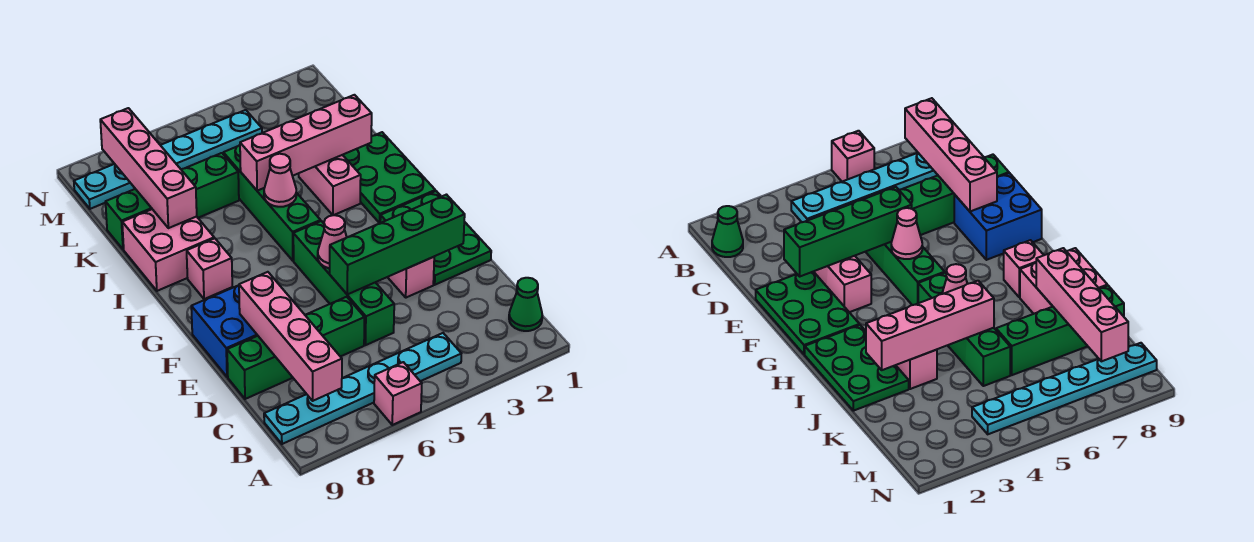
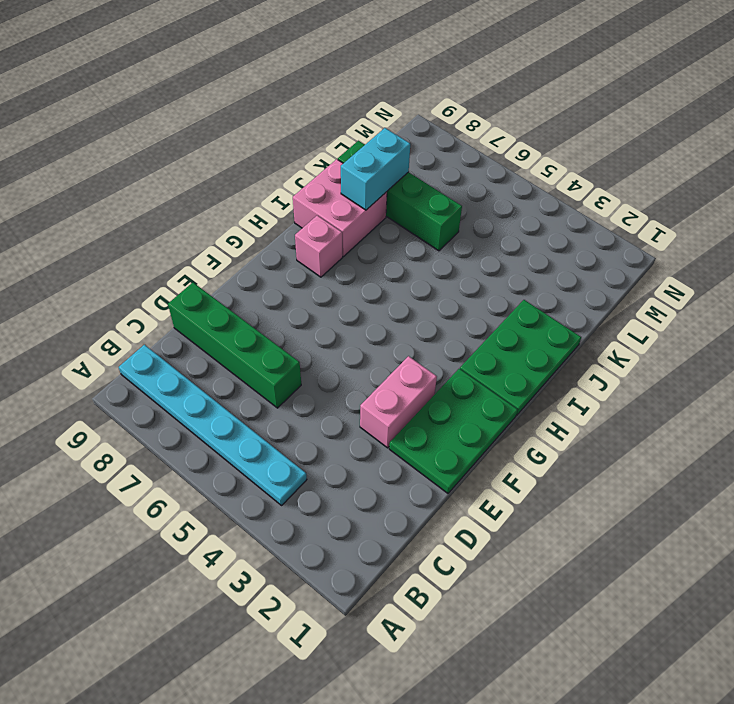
cyan 1x2 brick [341,128,410,210] -> pink 1x4 brick [100,108,197,228]
none -> pink 1x1 brick [374,362,422,425]
none -> green 1x1 cone [509,278,542,331]
none -> green 1x4 brick [293,221,394,345]

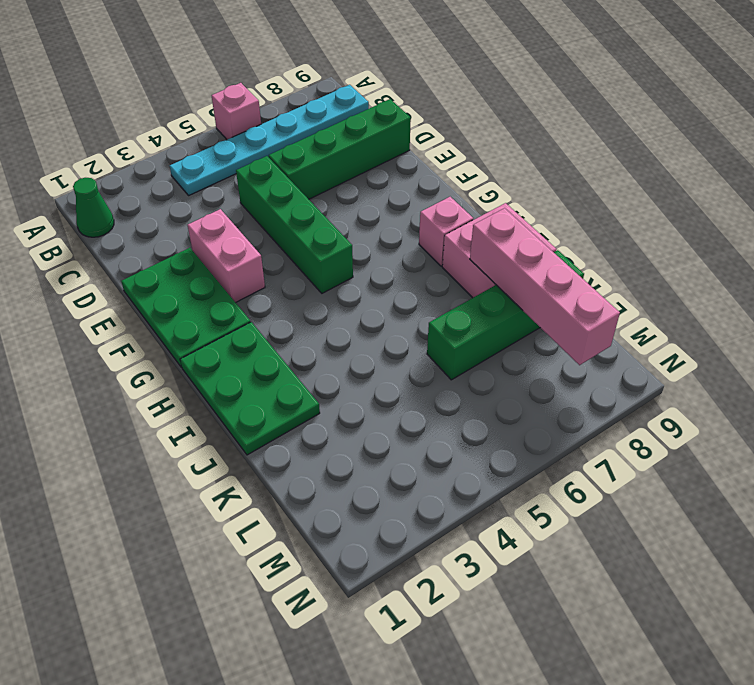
none -> blue 2x2 brick [191,285,258,377]
none -> green 1x4 brick [223,145,321,261]
none -> pink 1x2 brick [299,155,361,215]

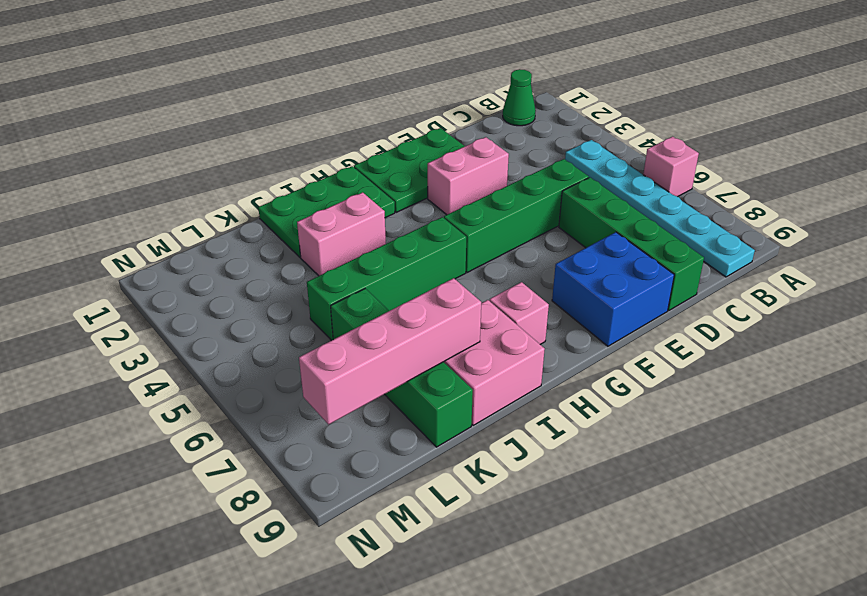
none -> cyan 1x6 plate [74,110,262,209]
none -> pink 1x4 brick [239,272,342,401]
none -> green 1x4 brick [330,195,465,294]

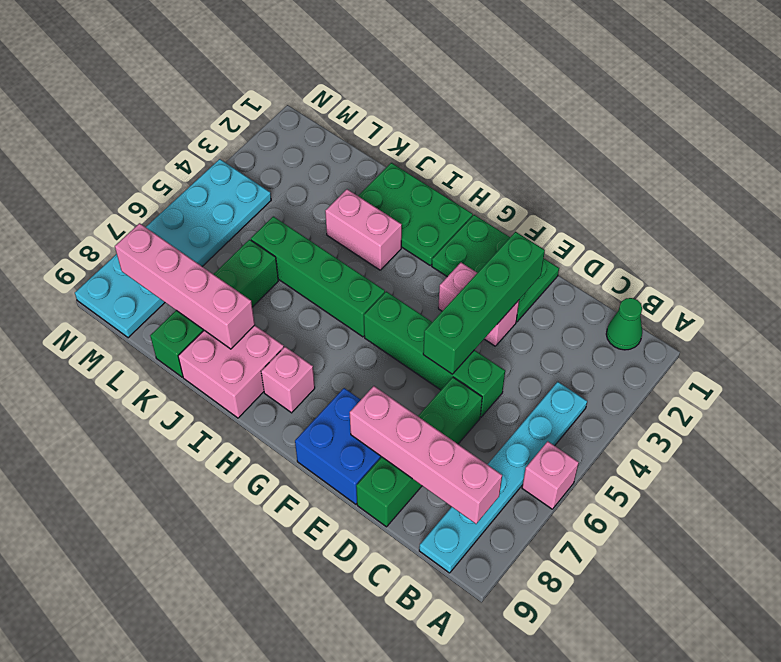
cyan 2x6 plate [75,159,271,338] -> cyan 1x6 plate [74,110,262,209]
none -> pink 1x1 cone [318,215,347,268]
none -> pink 1x1 cone [264,154,296,207]
none -> pink 1x4 brick [240,95,372,191]

